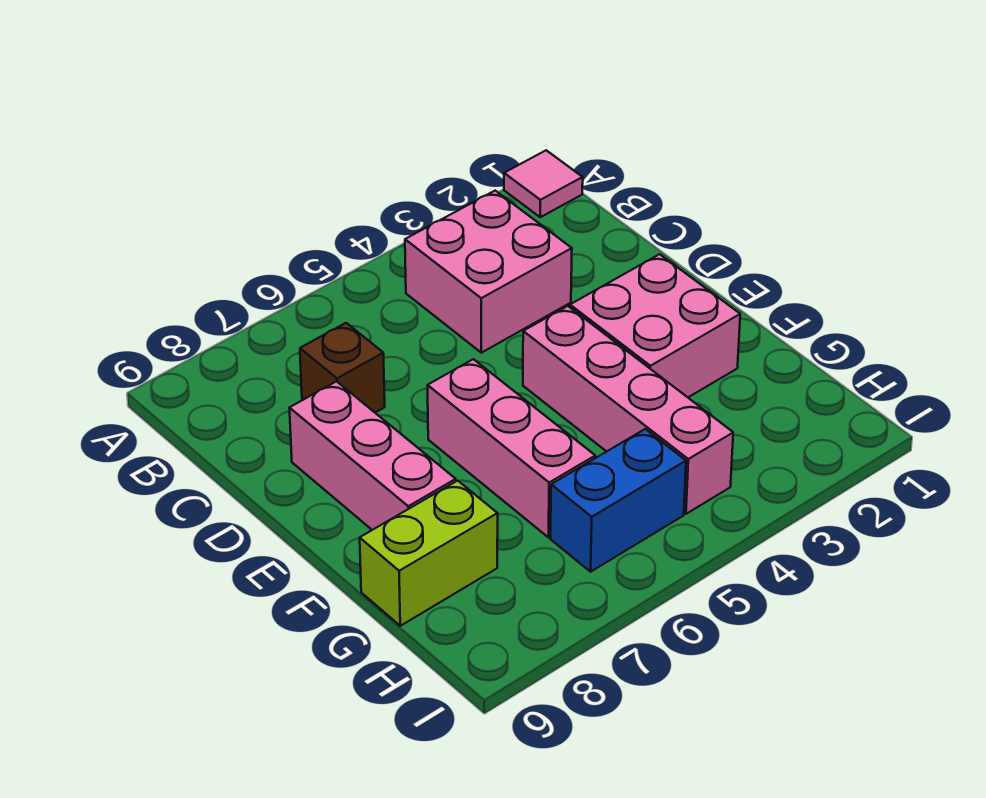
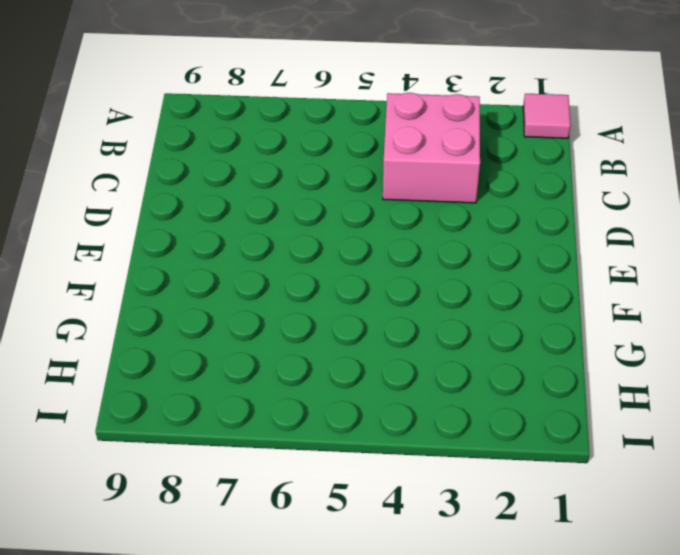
none -> brown 1x1 brick [300,323,385,413]
none -> pink 1x3 brick [289,382,456,530]

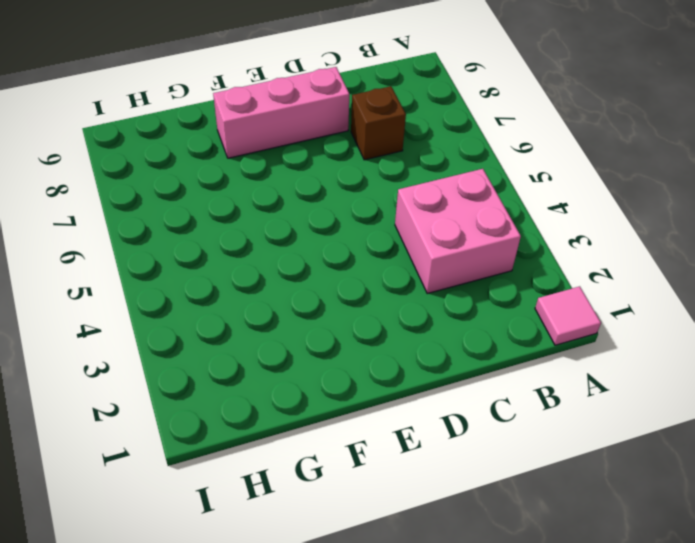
none -> pink 2x2 brick [570,254,740,397]
none -> pink 1x4 brick [523,306,733,514]

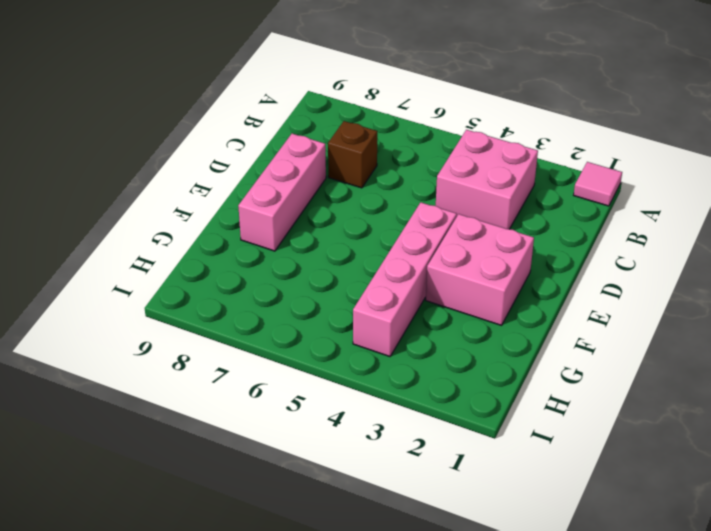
none -> pink 1x3 brick [428,359,595,537]
none -> lime 1x2 brick [360,481,498,626]

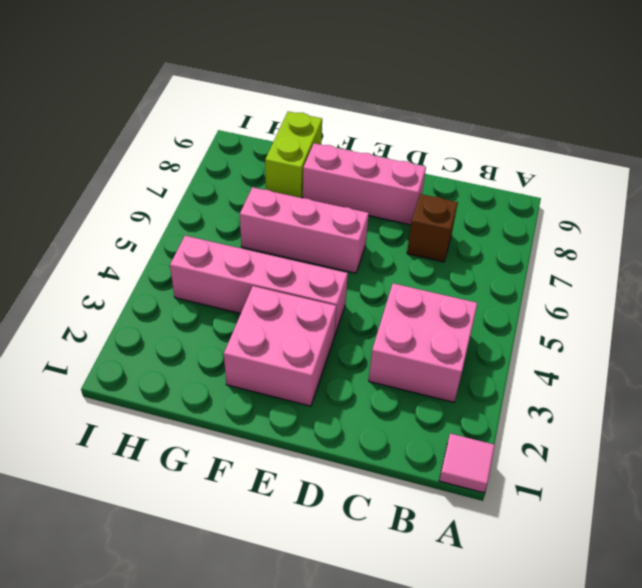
none -> blue 1x2 brick [550,429,686,572]

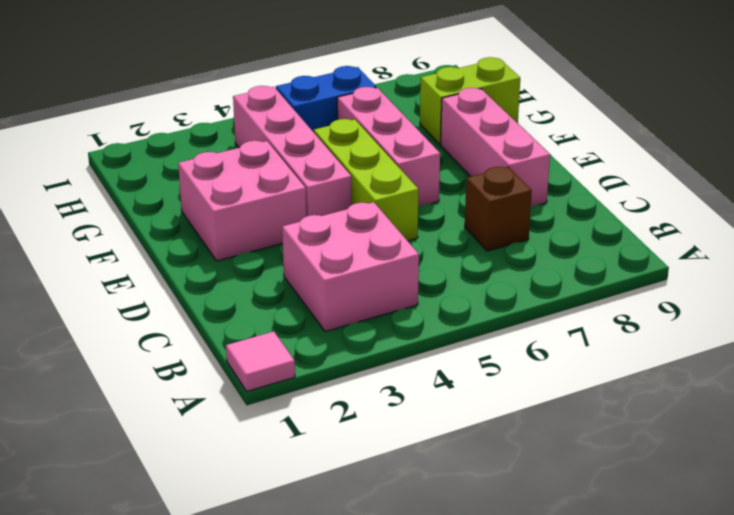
lime 1x3 brick [314,119,419,241] -> none

